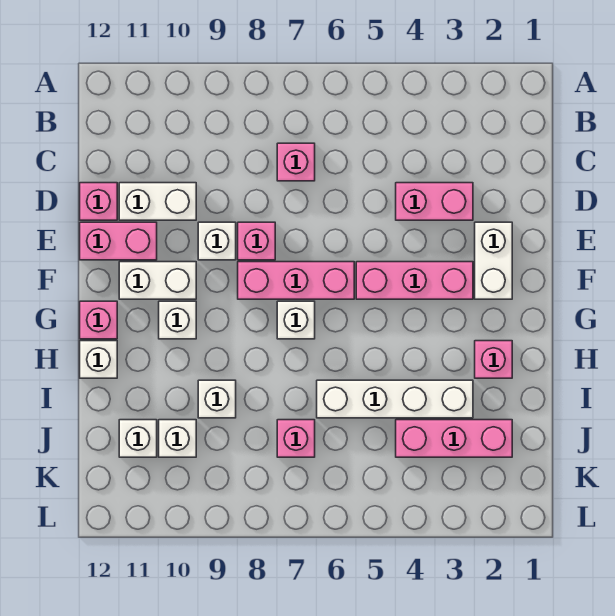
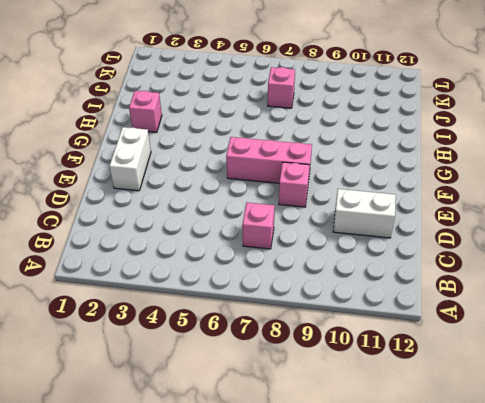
none -> pink 1x2 brick [396,183,473,220]
none -> pink 1x1 brick [80,183,117,220]
none -> white 1x1 brick [198,222,236,260]

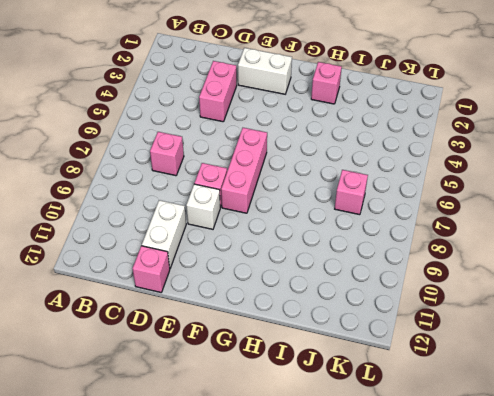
none -> pink 1x2 brick [80,222,157,260]
none -> pink 1x3 brick [356,262,473,299]
none -> white 1x2 brick [119,262,196,299]

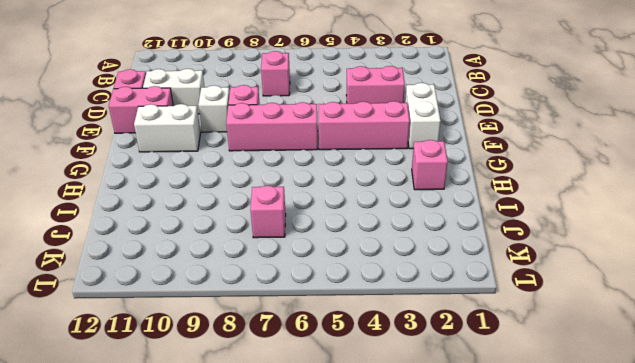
none -> white 1x1 brick [277,301,315,339]
none -> white 1x1 brick [159,301,196,339]
none -> pink 1x1 brick [80,301,117,339]

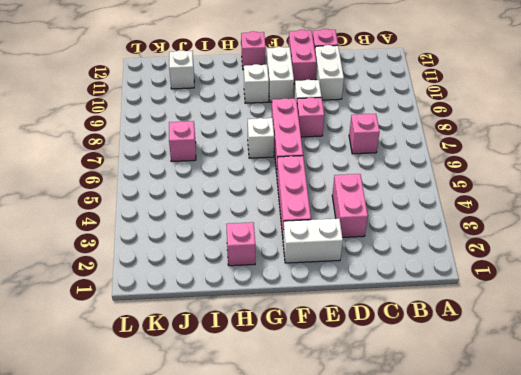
none -> white 1x1 brick [80,341,117,378]
none -> white 1x4 brick [317,380,473,418]
none -> white 1x1 brick [198,380,236,418]

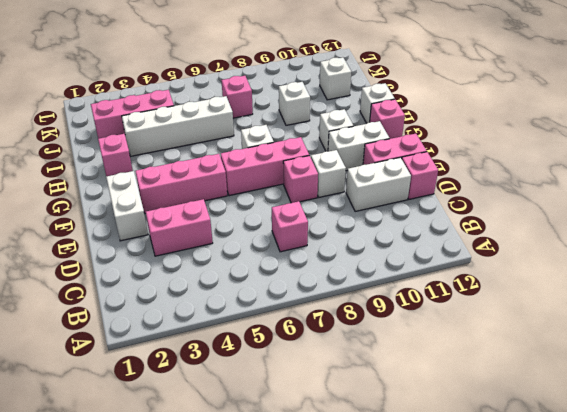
none -> white 1x1 brick [159,420,196,457]

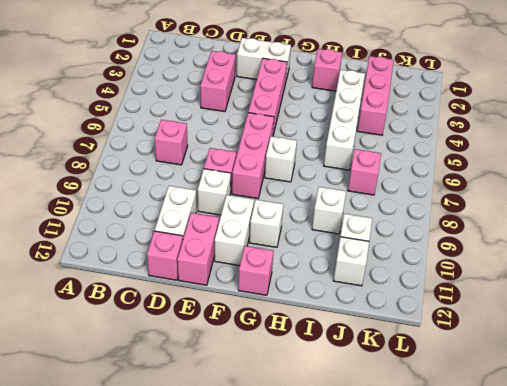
none -> white 1x1 brick [80,341,117,378]

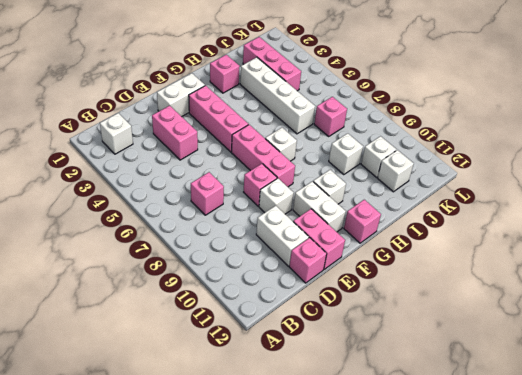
white 1x1 brick [100,113,133,154] -> white 1x1 brick moved to [80,341,117,378]

